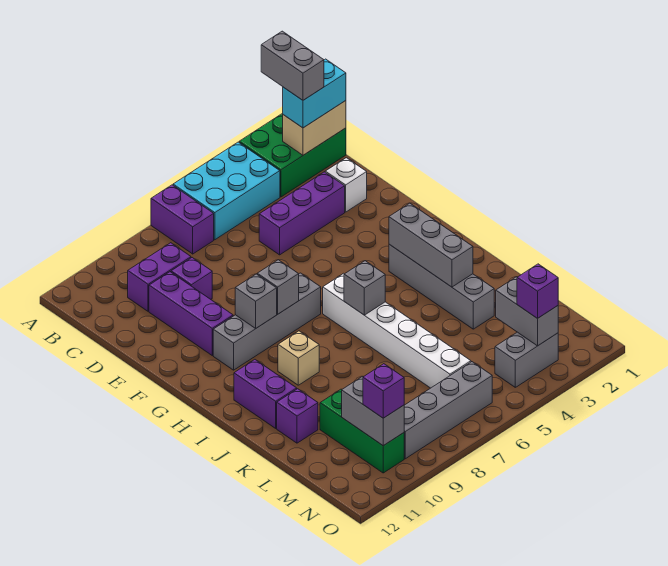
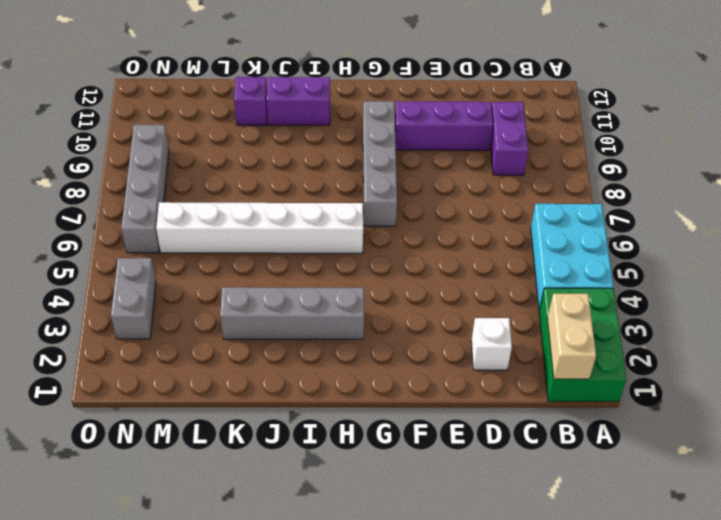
none -> purple 1x2 brick [151,185,214,254]
none -> purple 1x3 brick [259,172,345,255]
none -> purple 1x1 brick [171,258,212,299]

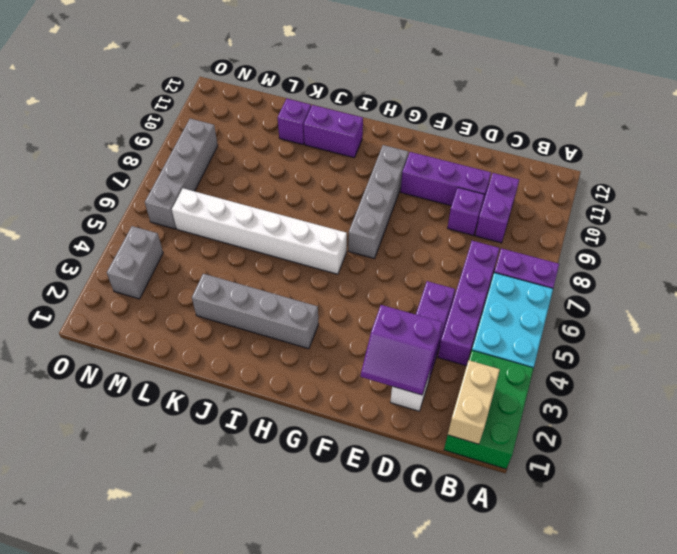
purple 1x4 brick [438,241,500,366] -> none
purple 2x2 slope [361,305,443,395] -> none
none -> tan 1x1 brick [278,331,319,385]
none -> green 1x3 brick [320,389,404,473]
none -> grey 1x1 brick [257,260,299,314]

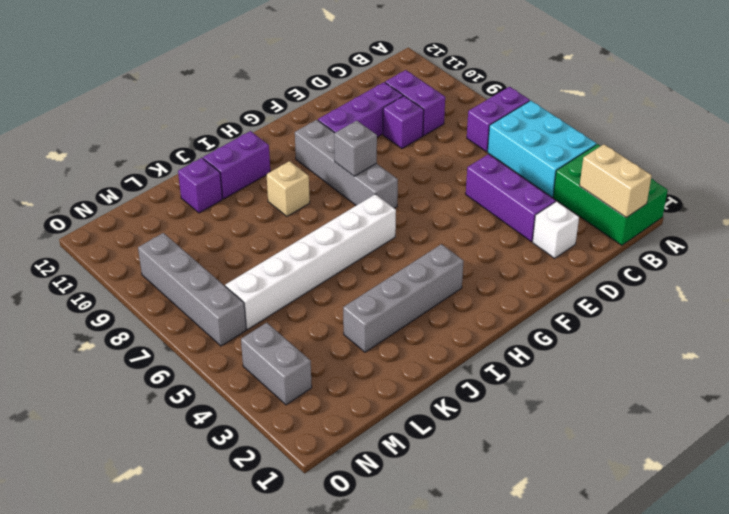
none -> green 1x3 brick [320,389,404,473]
none -> grey 1x1 brick [235,274,277,329]
none -> grey 1x3 brick [389,203,473,287]

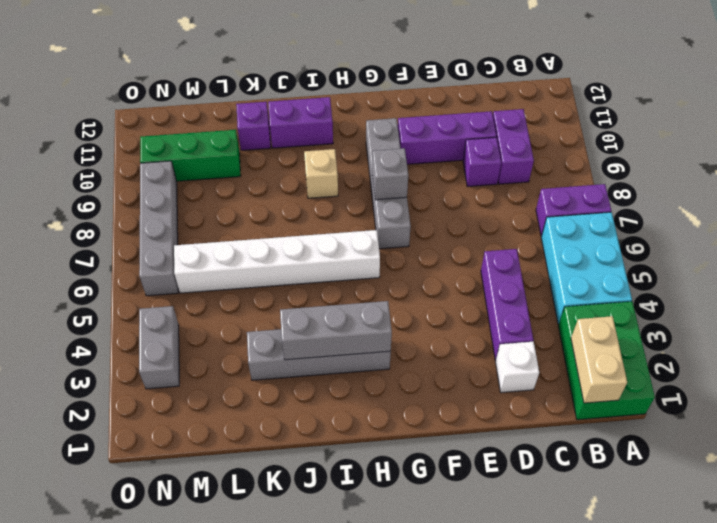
none -> grey 1x1 brick [235,274,277,329]
none -> grey 1x1 brick [344,261,385,315]
none -> grey 1x2 brick [496,277,558,346]

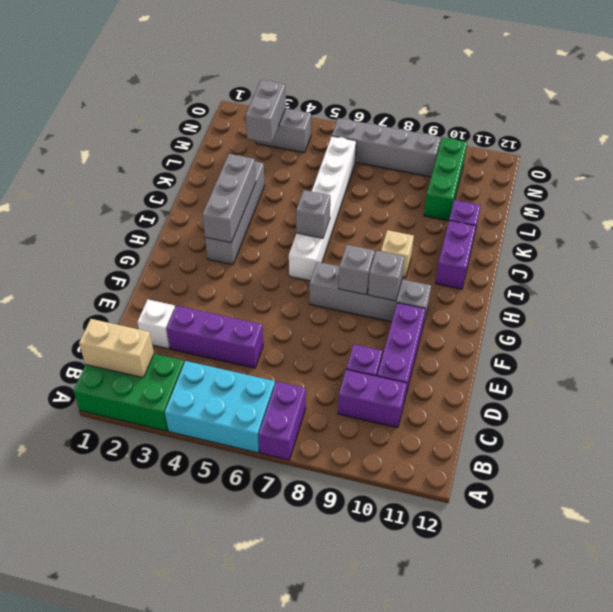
none -> grey 1x2 brick [342,376,404,446]
none -> cyan 1x2 brick [283,59,346,128]
none -> purple 1x1 brick [517,264,558,319]

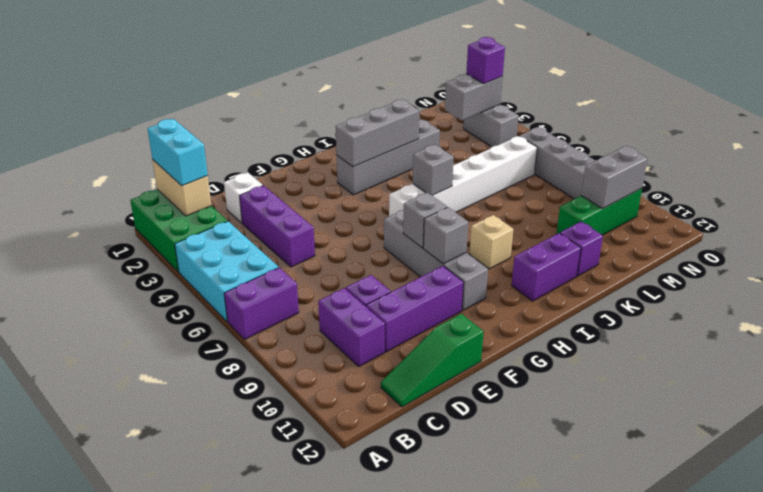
green 1x3 slope [381,314,484,407] -> none
none -> purple 1x1 brick [363,364,404,418]
none -> grey 1x2 brick [261,31,324,100]

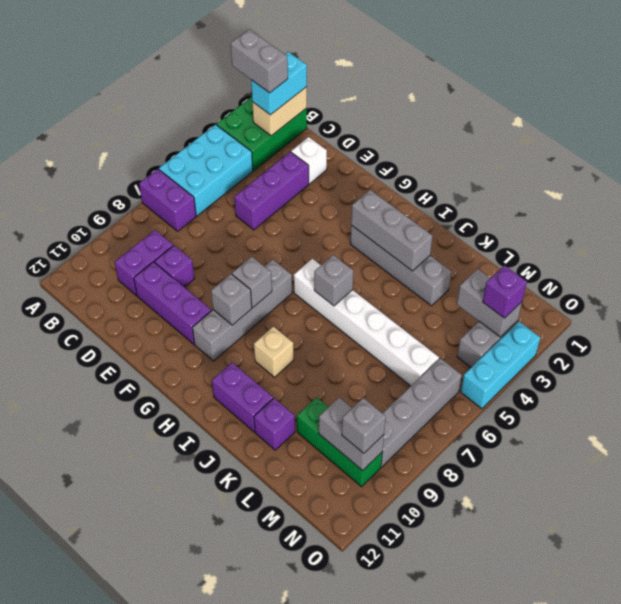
grey 1x1 brick [342,398,386,453] -> purple 1x1 brick [363,364,404,418]
cyan 1x3 brick [461,322,540,409] -> none

